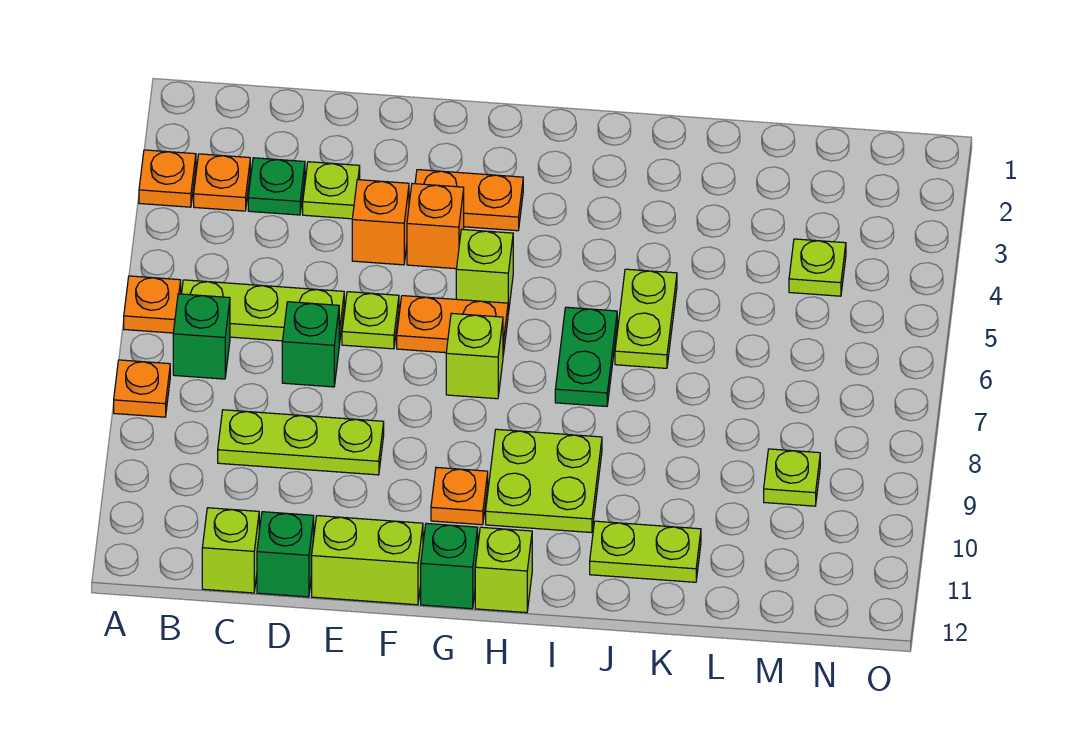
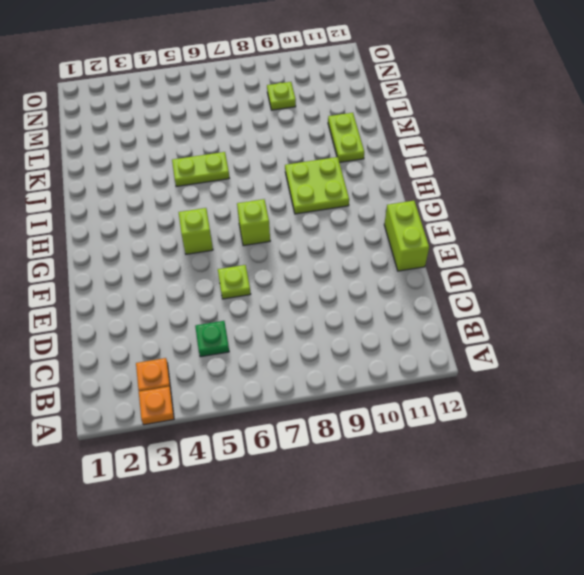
green 1x1 plate [195,321,229,357] -> green 1x1 plate moved to [248,158,305,215]
none -> orange 1x1 plate [124,276,181,333]
none -> orange 1x1 plate [114,360,170,417]
none -> lime 1x3 plate [182,280,344,345]

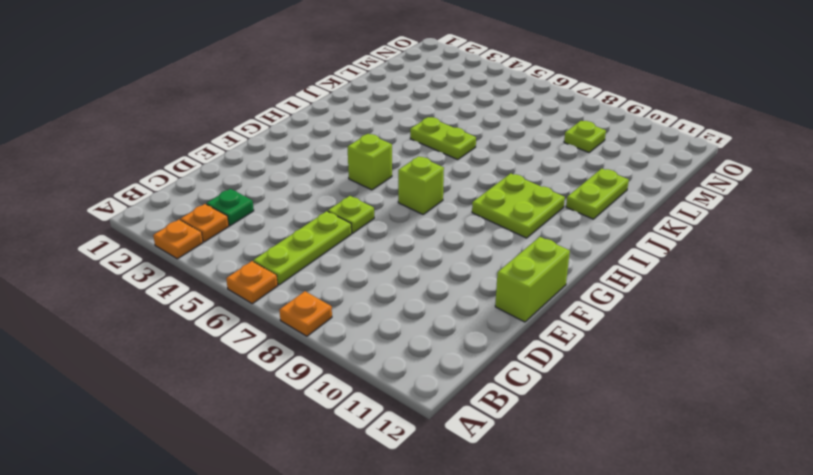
none -> green 1x1 brick [173,294,230,379]
none -> lime 1x3 plate [218,410,384,475]
none -> lime 1x1 brick [202,508,259,593]

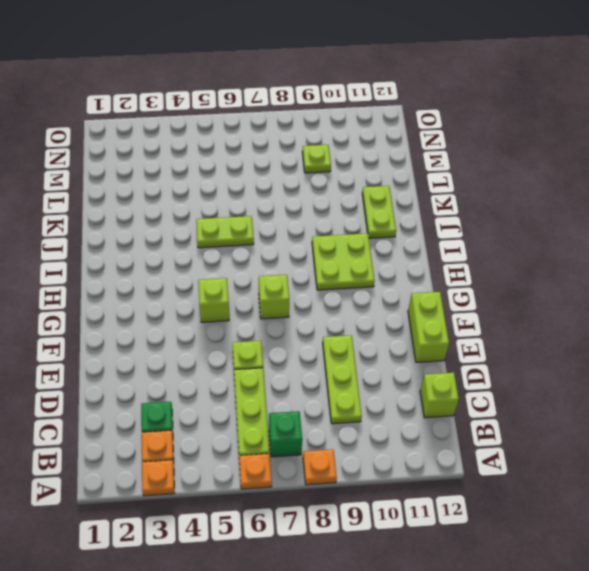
none -> lime 1x1 plate [303,162,360,219]
none -> green 1x1 brick [282,302,339,387]
none -> green 1x1 brick [257,512,314,597]

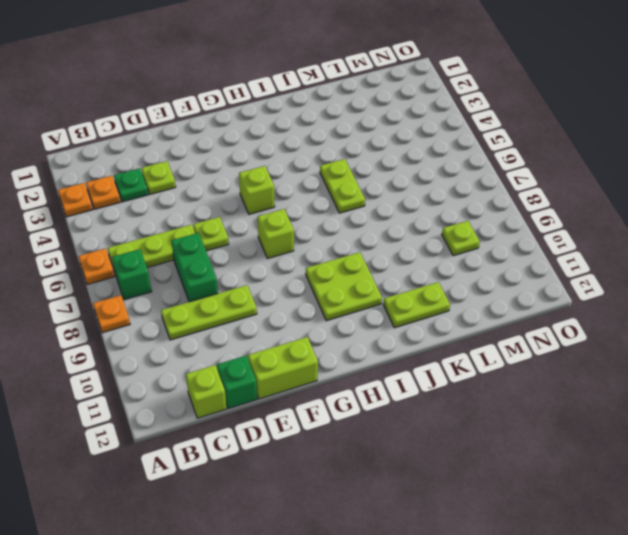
green 1x2 brick [171,233,218,302] -> green 1x1 brick [282,302,339,387]
none -> orange 1x1 brick [352,180,409,265]
none -> orange 1x2 plate [415,170,523,231]
none -> orange 1x1 brick [407,184,464,269]

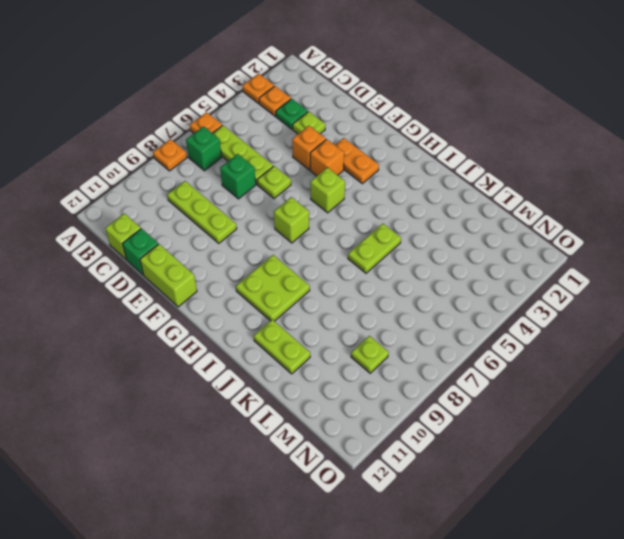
none -> orange 1x2 plate [397,296,508,355]
none -> orange 1x1 plate [431,467,488,525]
none -> green 1x1 brick [421,523,478,609]

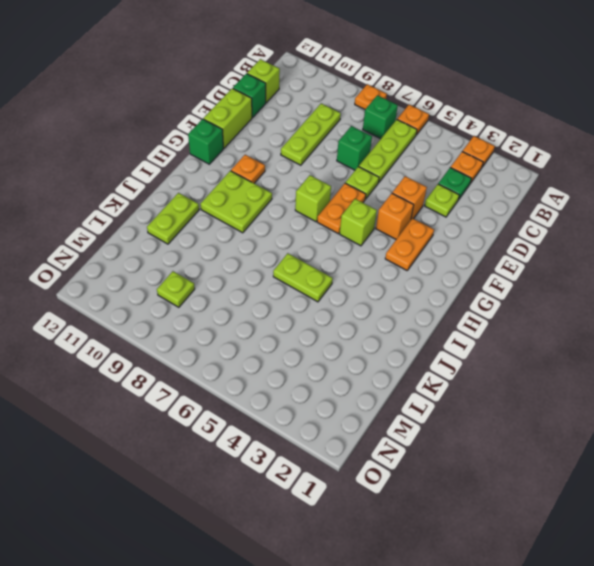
none -> lime 1x1 brick [475,527,532,613]
none -> green 1x2 plate [555,307,617,406]
none -> lime 1x1 plate [789,239,846,296]

